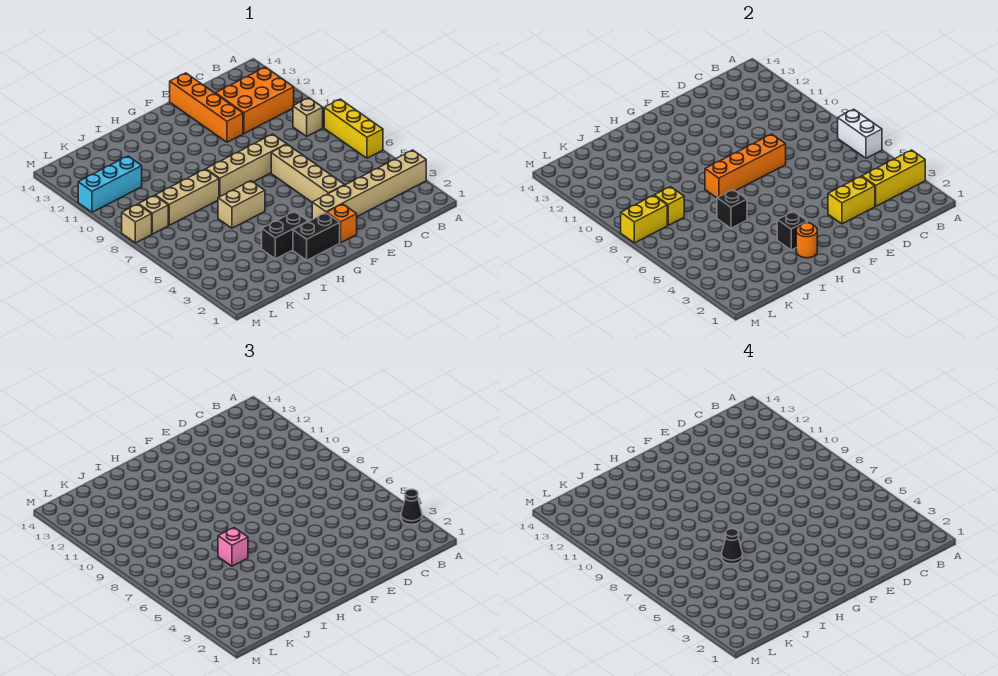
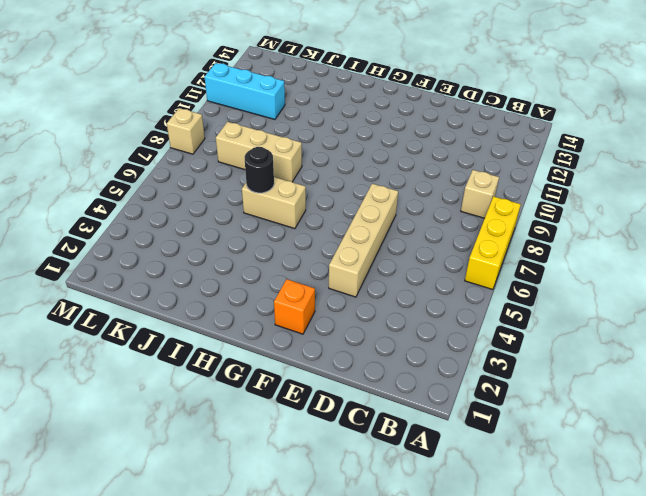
black 1x1 round brick [245,147,274,193] -> black 1x1 brick [717,190,747,228]
none -> tan 1x6 brick [312,150,426,219]
none -> orange 2x3 brick [216,67,294,133]
none -> tan 1x4 brick [206,134,287,197]

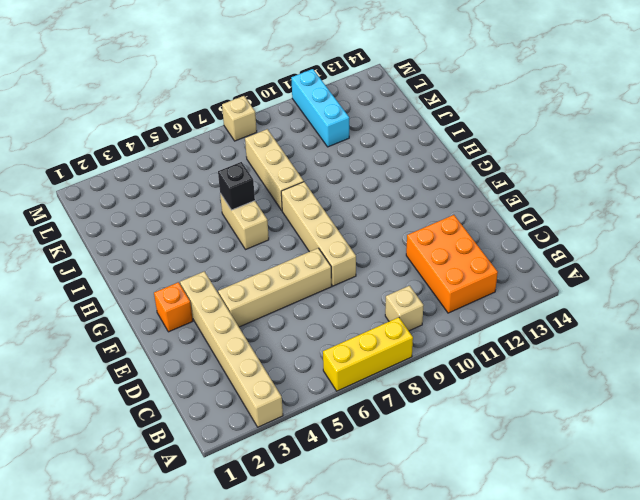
none -> orange 1x4 brick [170,73,243,142]
none -> black 1x2 brick [293,213,340,260]
none -> black 1x2 brick [262,211,308,259]

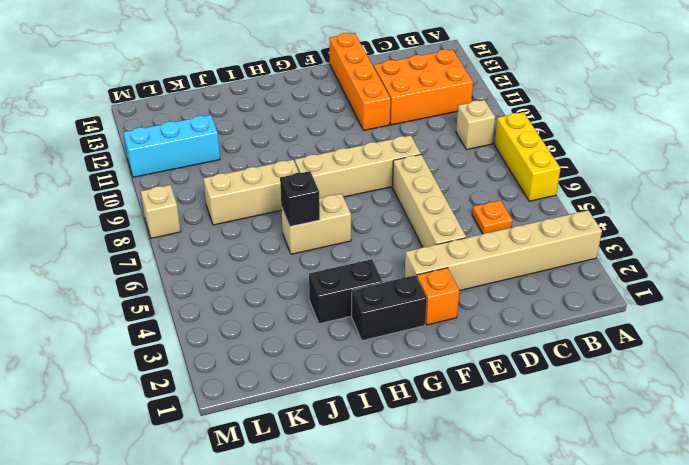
orange 1x1 plate [472,200,512,234] -> none
none -> tan 1x1 brick [139,195,168,234]
none -> yellow 1x3 brick [862,150,925,206]
none -> white 1x2 brick [838,109,882,158]

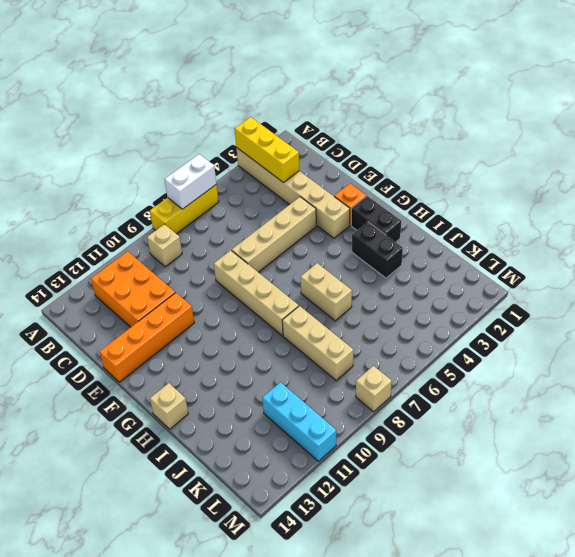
tan 1x1 brick [150,383,188,429] -> tan 1x1 brick moved to [139,195,168,234]
none -> yellow 1x2 brick [828,177,875,224]
none -> orange 1x4 brick [705,134,786,198]
none -> orange 1x1 round brick [796,223,817,258]

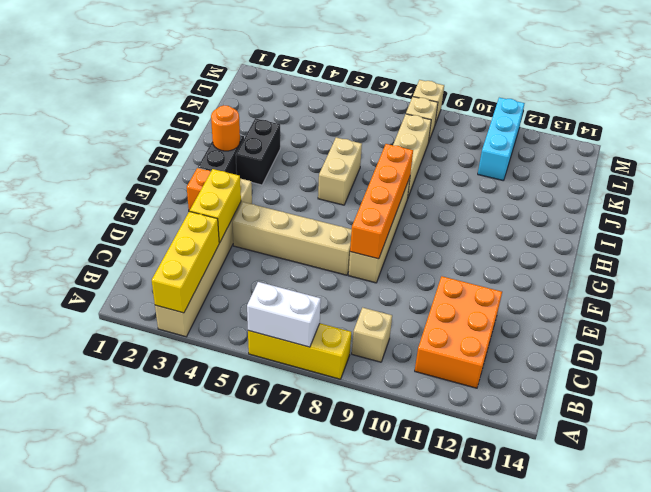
none -> orange 1x4 brick [170,73,243,142]
none -> black 1x1 brick [777,211,807,250]
none -> black 1x1 brick [717,190,747,228]

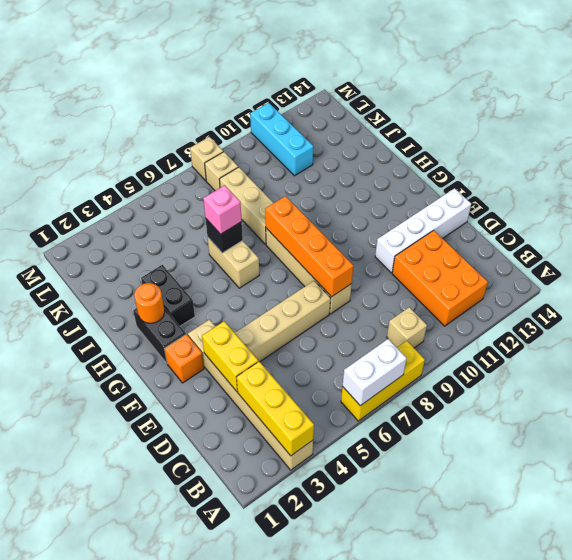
white 1x4 brick [375,188,471,273] -> orange 1x4 brick [170,73,243,142]
none -> black 1x1 brick [777,211,807,250]
none -> yellow 1x1 brick [654,187,684,225]
none -> yellow 1x2 brick [621,195,667,243]

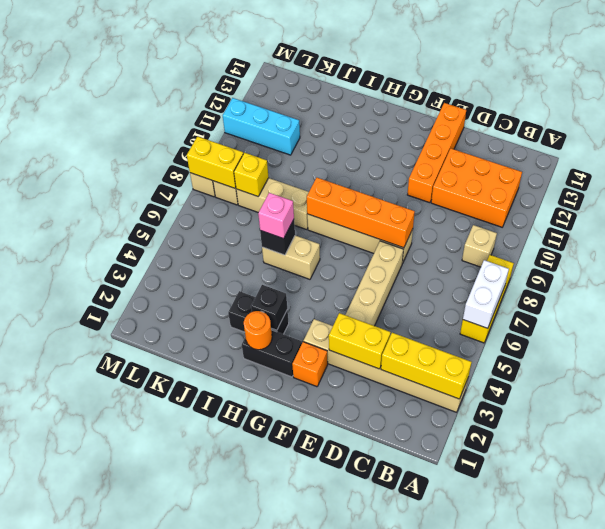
none -> black 1x1 cone [401,489,422,524]
none -> black 1x1 cone [722,529,743,564]

